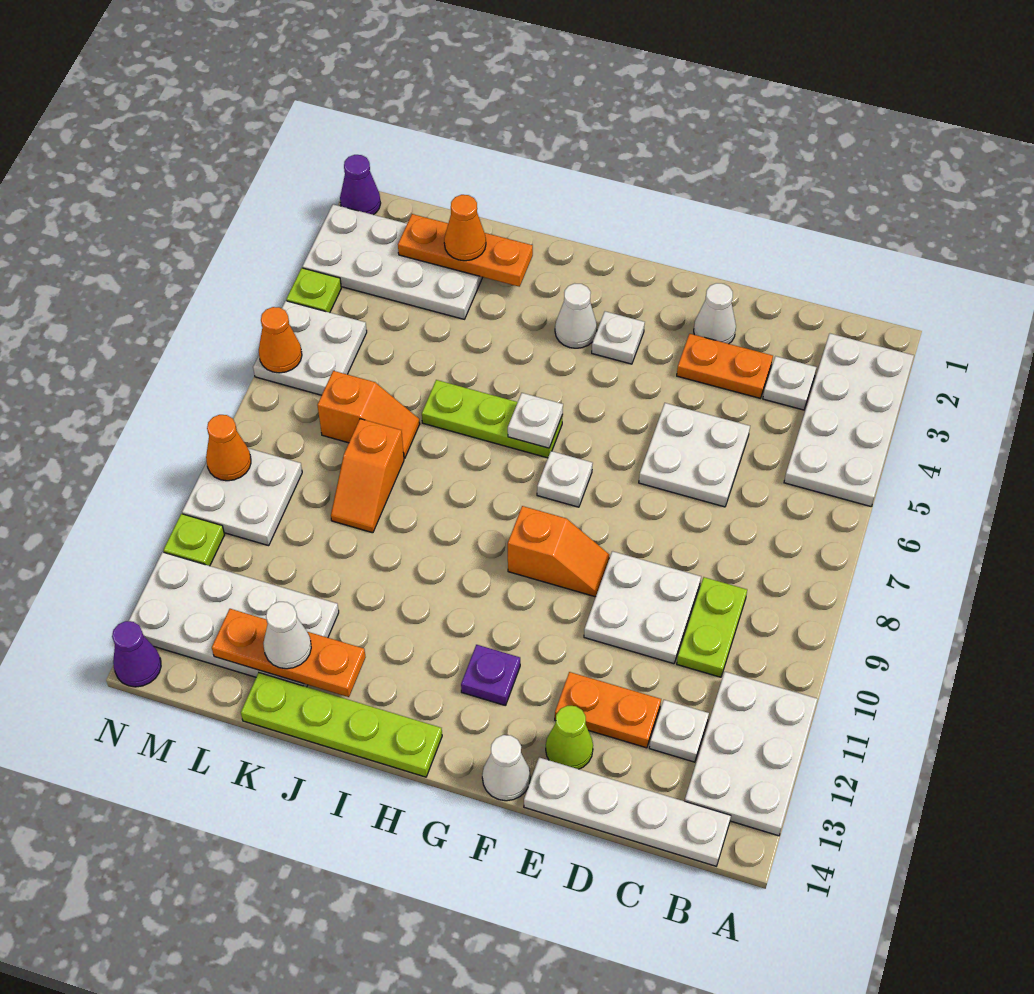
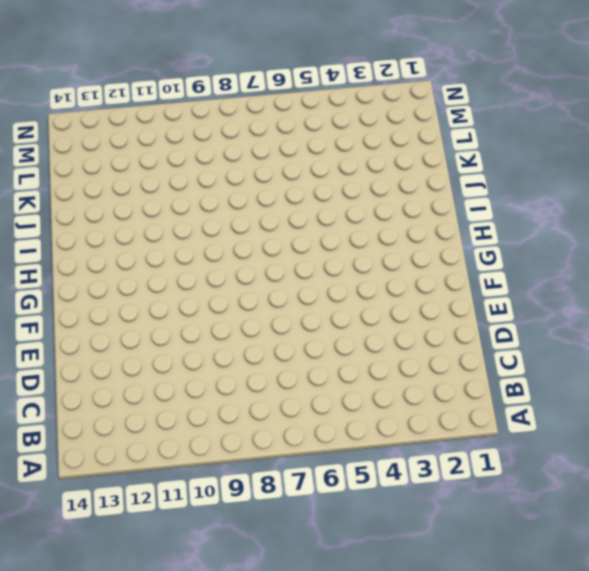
none -> white 2x4 plate [784,334,914,507]
none -> white 2x3 plate [685,672,818,836]
none -> white 1x4 plate [524,757,731,866]
none -> white 1x1 plate [763,356,816,410]

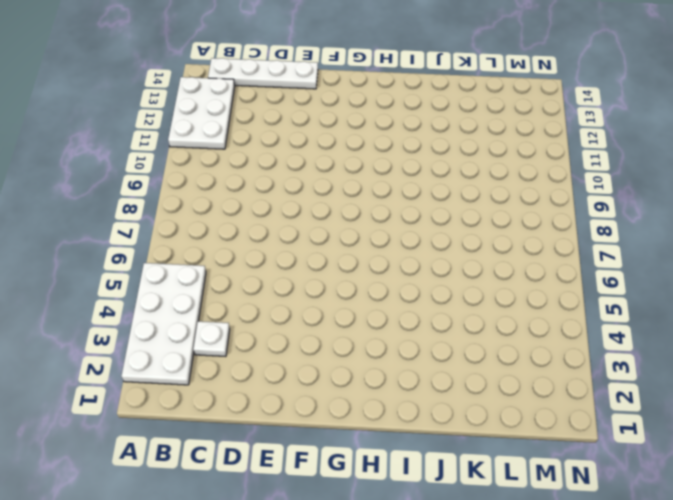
none -> lime 1x2 plate [677,577,747,677]
none -> white 1x1 plate [649,700,709,762]
none -> orange 1x2 plate [677,334,773,398]
none -> white 2x2 plate [639,403,750,507]

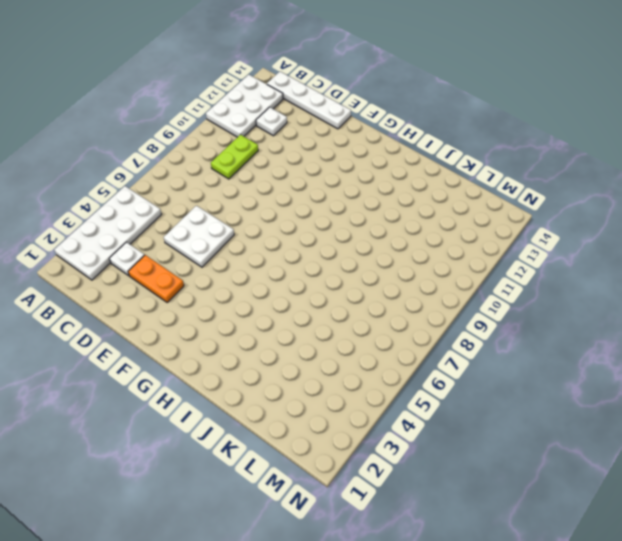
none -> white 2x2 plate [584,551,701,664]
none -> orange 1x2 plate [555,672,661,748]
none -> white 1x1 cone [694,283,736,344]
none -> lime 1x1 cone [546,706,593,769]

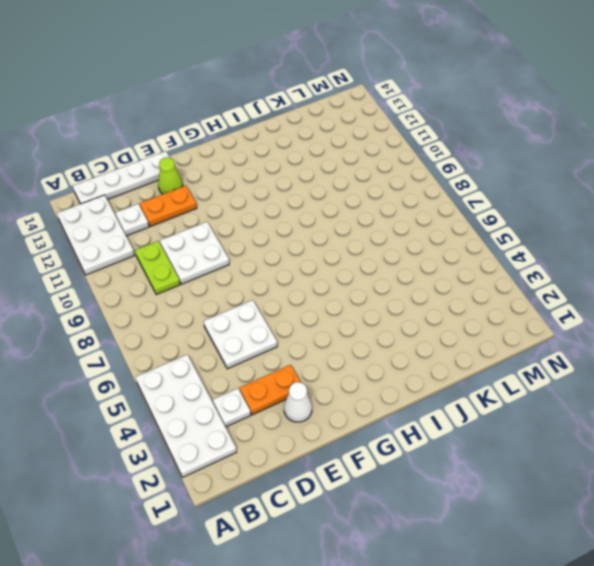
none -> orange 1x2 slope [508,506,609,597]
none -> white 1x1 cone [482,735,530,801]
none -> white 1x1 plate [592,311,645,364]
none -> white 1x1 plate [537,451,593,507]

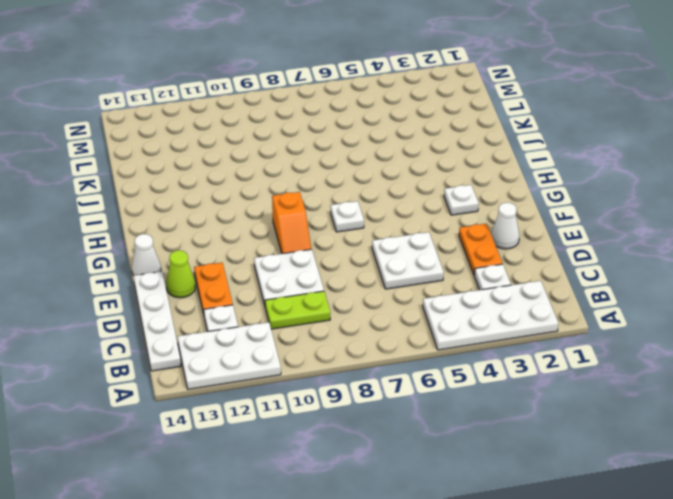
none -> purple 1x1 plate [461,645,520,706]
none -> white 1x1 cone [555,283,597,348]
none -> lime 1x3 plate [422,380,563,458]
none -> lime 1x4 plate [241,673,442,777]

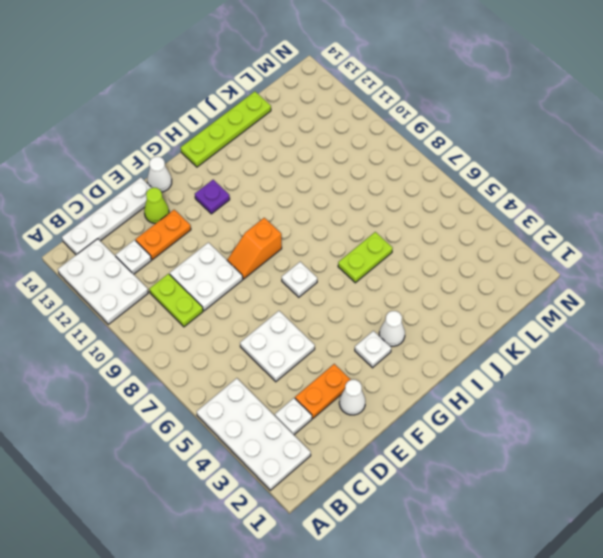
lime 1x2 plate [338,232,393,283] -> lime 1x3 plate [422,380,563,458]
none -> white 2x4 plate [302,204,483,319]
none -> orange 1x2 slope [317,371,420,458]
none -> orange 1x2 slope [331,419,404,533]
none -> white 2x4 plate [129,552,339,687]

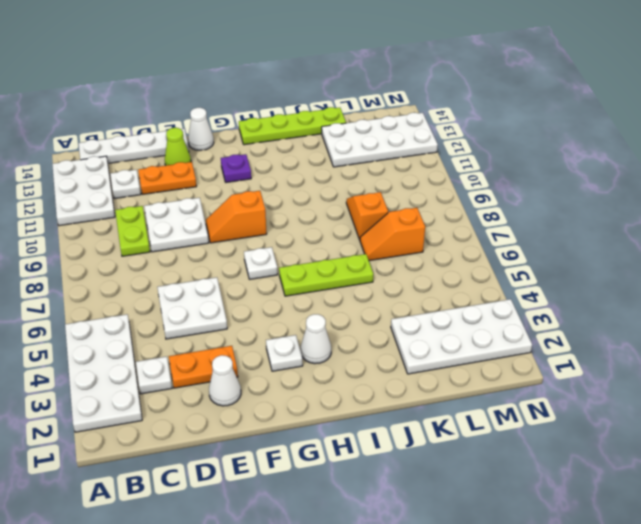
none -> white 2x2 plate [253,301,367,395]
none -> white 2x2 plate [182,448,302,546]
none -> purple 1x1 cone [340,155,381,215]
none -> lime 1x1 plate [286,268,341,313]

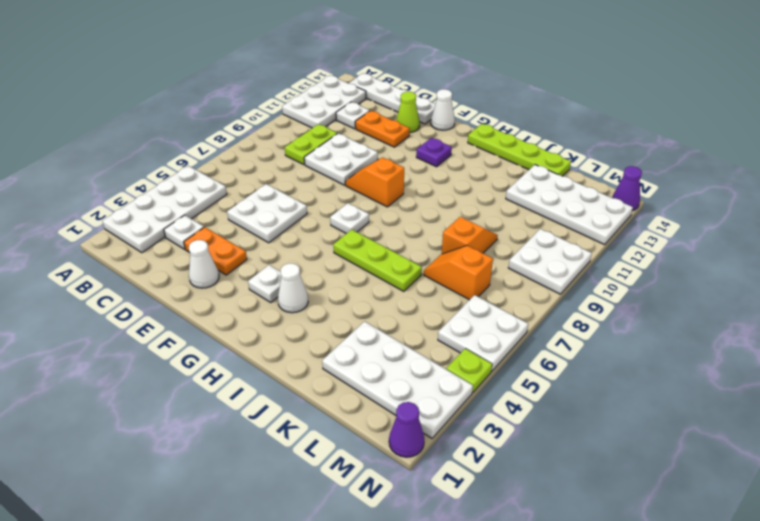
none -> lime 1x1 plate [163,514,225,566]
none -> white 1x1 plate [508,393,563,448]
none -> orange 1x3 plate [398,214,533,287]
none -> orange 1x3 plate [212,609,366,697]

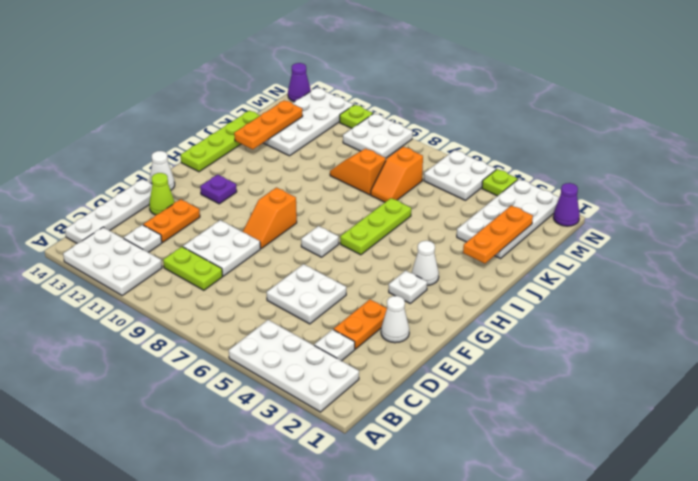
none -> white 1x1 plate [508,393,563,448]
none -> orange 1x1 cone [259,307,302,373]
none -> orange 1x1 cone [206,415,251,481]
none -> orange 1x1 cone [444,195,486,261]

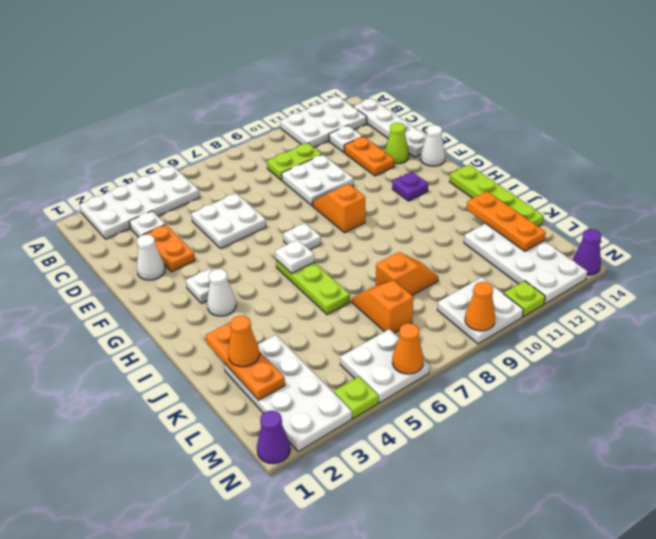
none -> white 1x1 cone [263,602,311,669]

